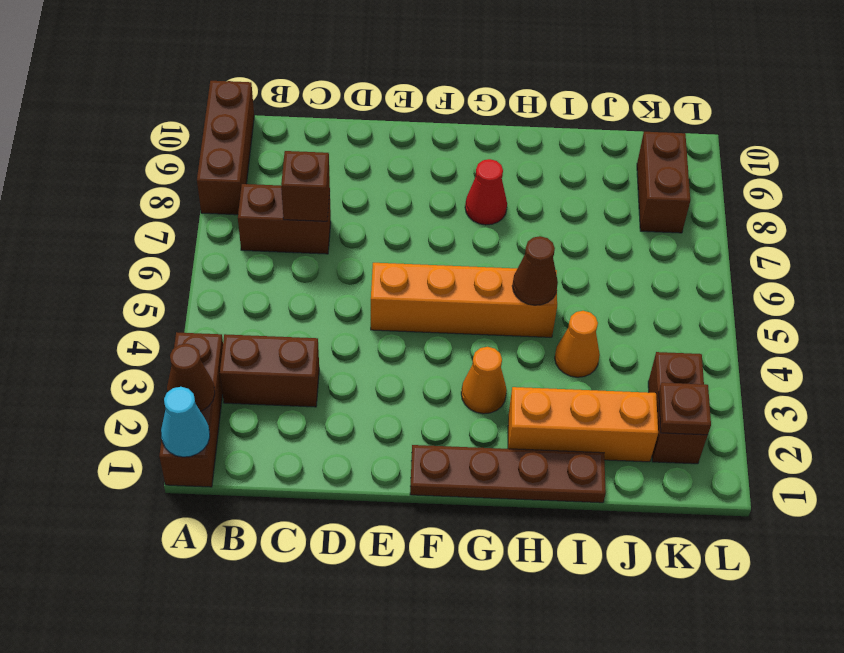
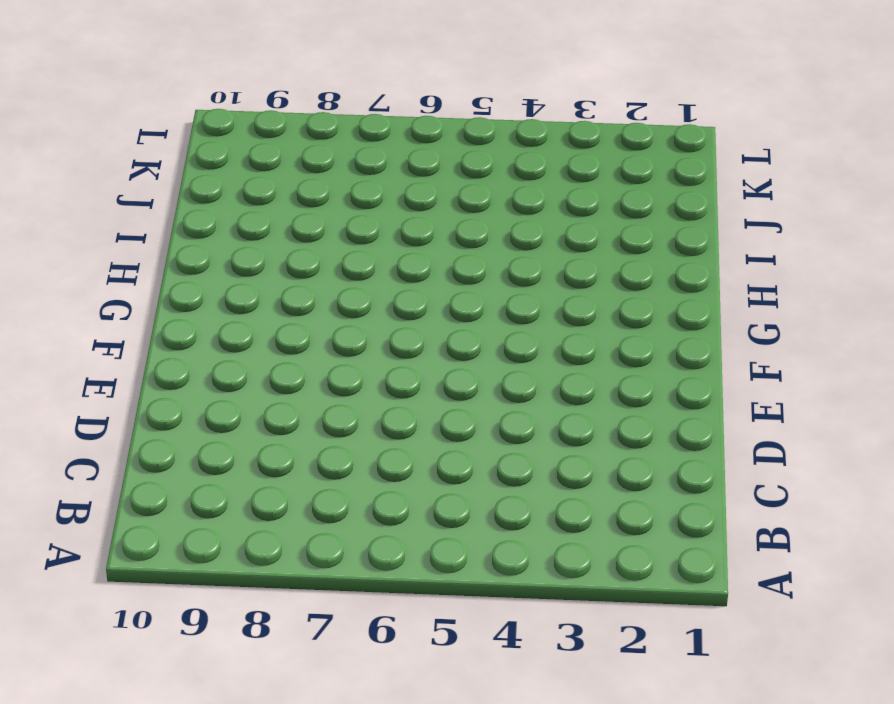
none -> brown 1x3 brick [159,332,223,487]
none -> brown 1x3 brick [197,81,254,215]
none -> brown 1x2 brick [220,334,319,407]

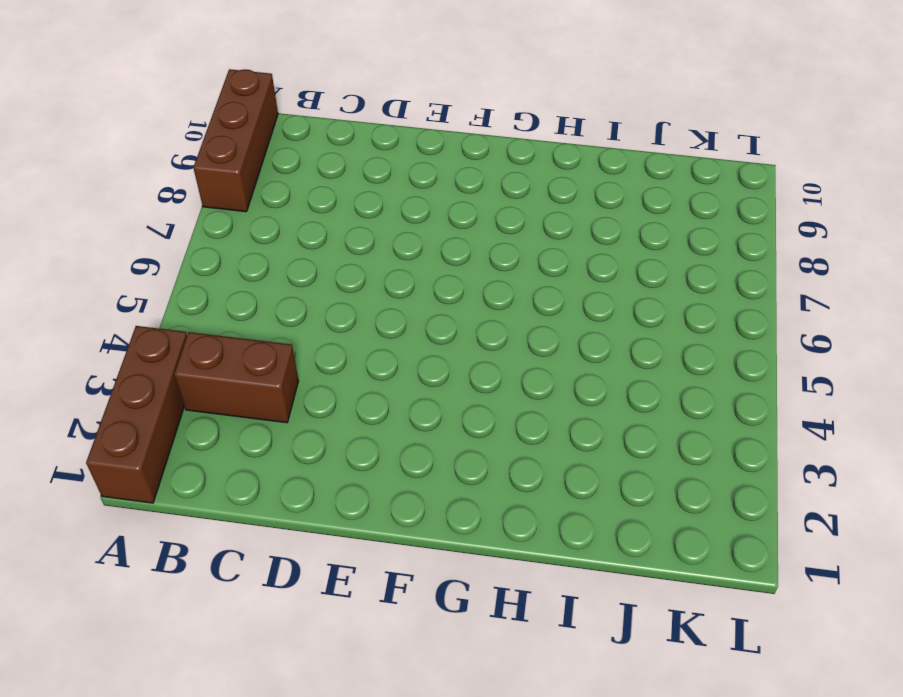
none -> brown 1x2 brick [238,184,331,254]
none -> orange 1x4 brick [371,263,557,337]
none -> brown 1x4 plate [410,445,606,503]

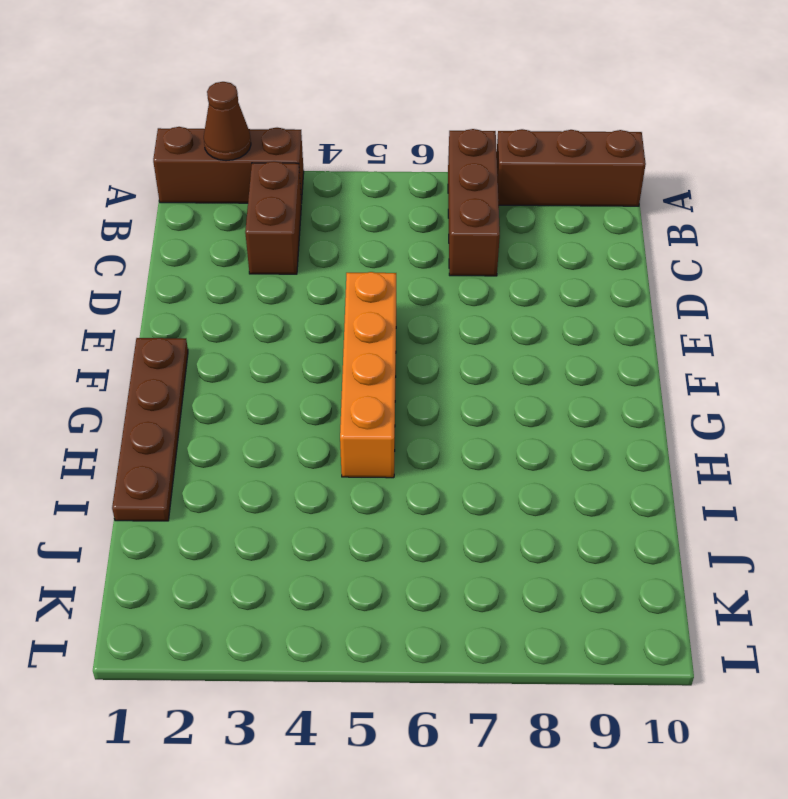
brown 1x3 brick [448,129,500,276] -> brown 1x2 brick [238,184,331,254]
none -> orange 1x1 cone [461,347,507,414]
none -> red 1x1 cone [465,159,507,225]
none -> orange 1x3 brick [508,387,658,462]

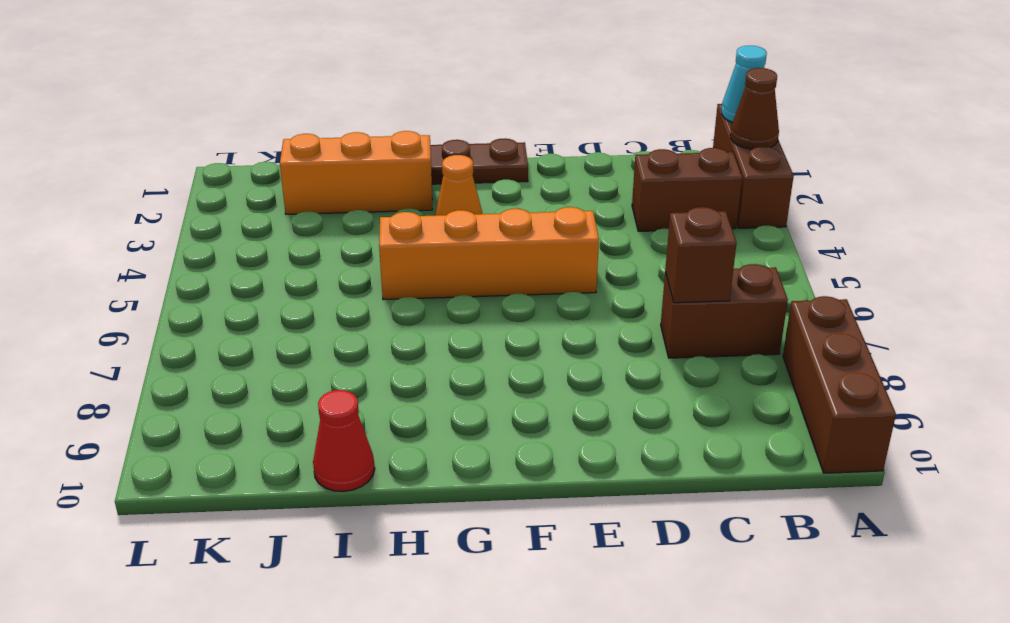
red 1x1 cone [313,390,375,491] -> red 1x1 cone moved to [465,159,507,225]
none -> orange 1x1 cone [555,311,600,377]
none -> brown 1x2 brick [648,352,708,464]
none -> brown 1x2 brick [637,132,690,233]

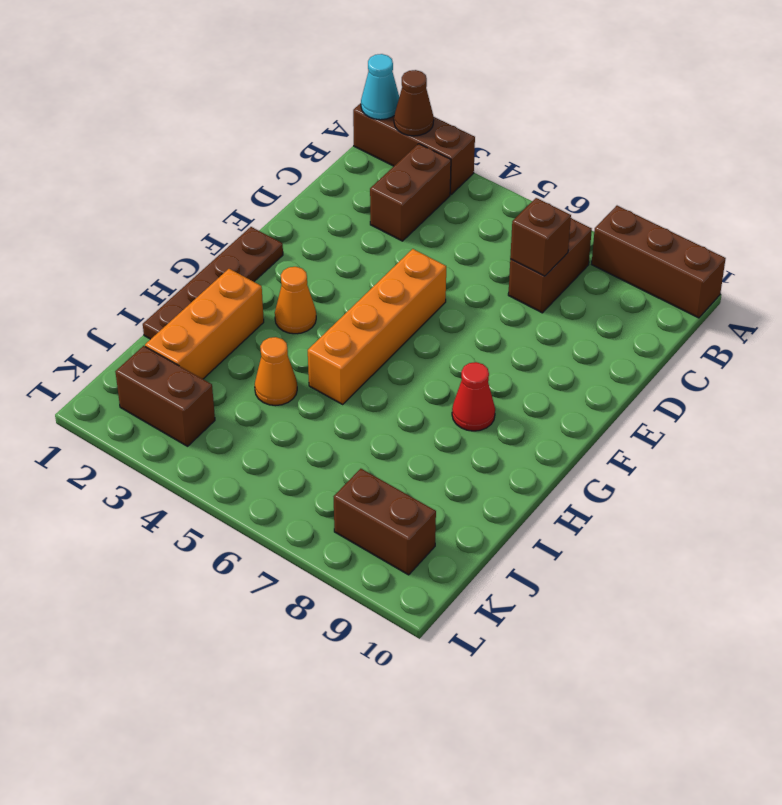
none -> brown 1x1 cone [512,236,558,305]
none -> brown 1x1 plate [659,383,711,435]

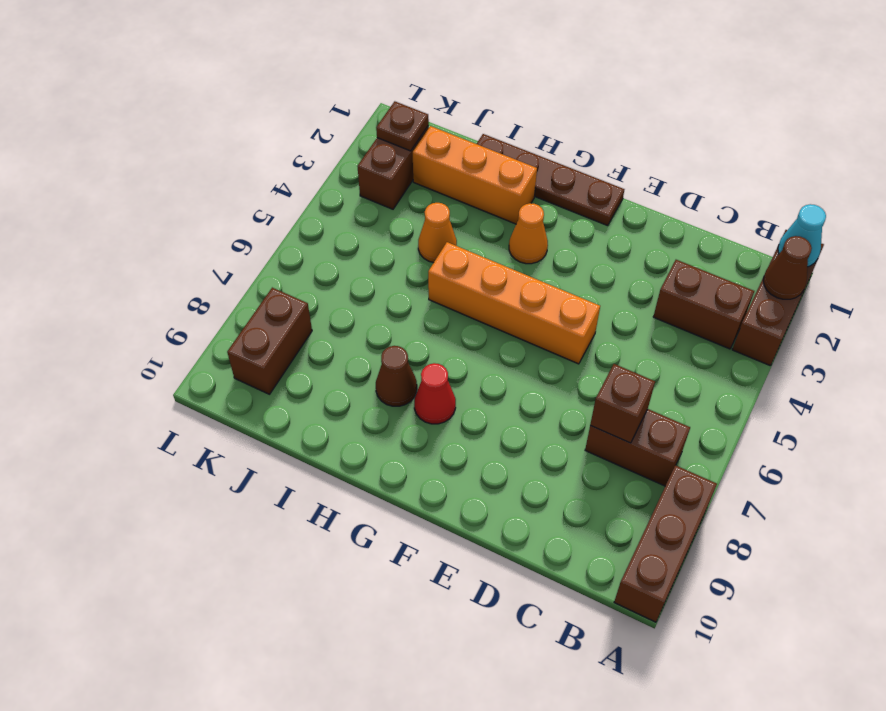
brown 1x1 cone [376,346,417,406] -> brown 1x1 cone moved to [512,236,558,305]

